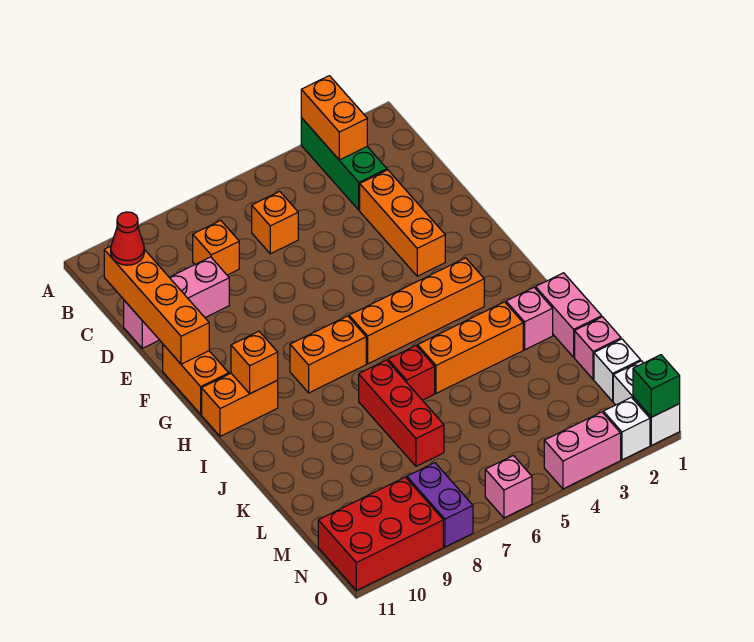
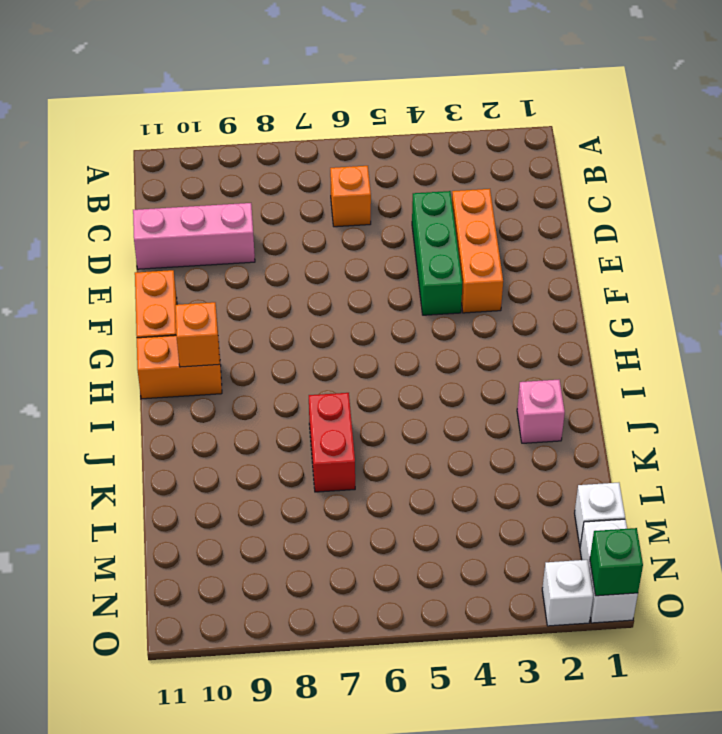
green 1x3 brick [412,191,462,315] -> green 1x3 brick moved to [301,118,387,210]
red 1x2 brick [309,393,355,492] -> red 1x3 brick [359,360,444,466]
none -> orange 1x1 brick [193,220,239,275]
none -> orange 1x4 brick [349,258,484,364]
none -> orange 1x2 brick [290,316,366,393]

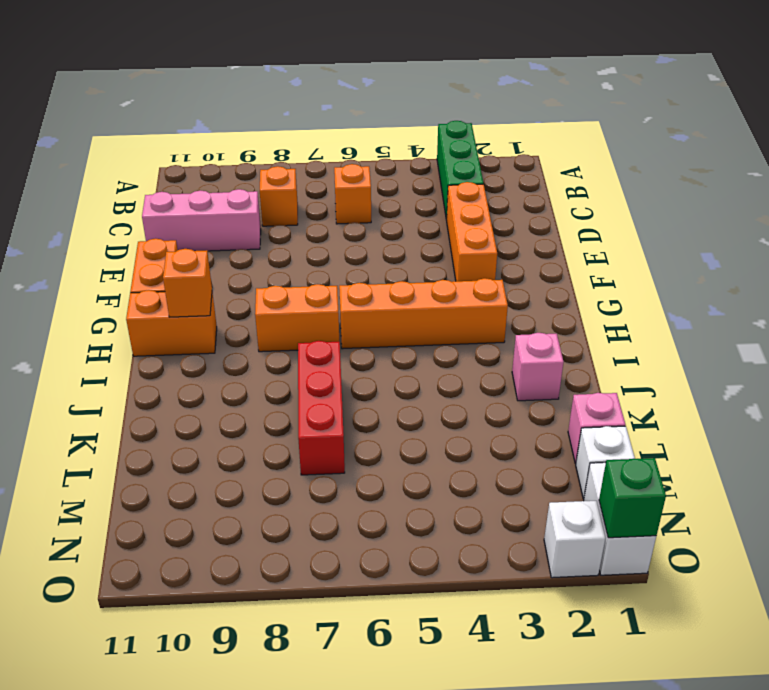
none -> pink 1x2 brick [536,273,602,357]
none -> orange 1x3 brick [418,302,523,393]
none -> red 1x1 brick [388,346,435,400]

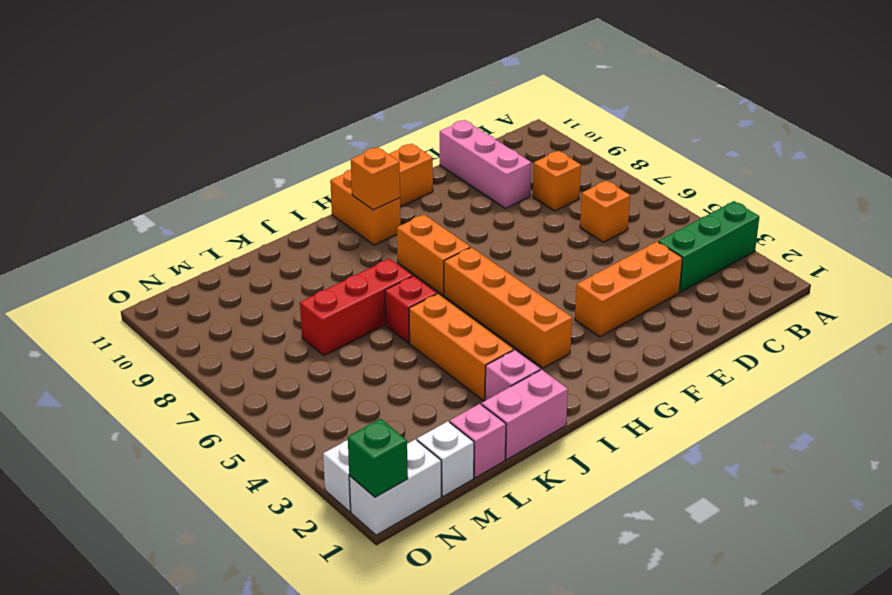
none -> purple 1x2 brick [407,463,473,547]
none -> red 2x3 brick [318,477,443,591]
none -> pink 1x2 brick [544,412,621,489]

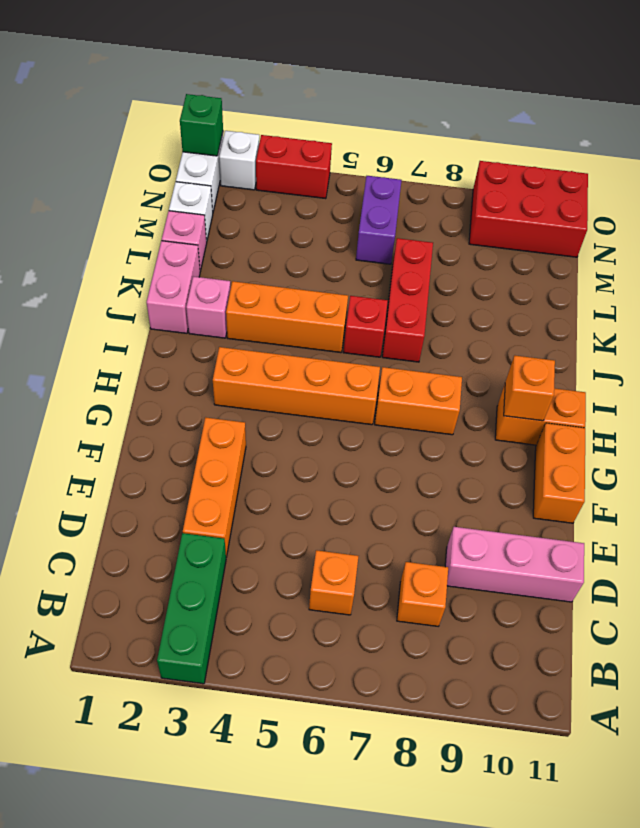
purple 1x2 brick [356,176,402,264] -> purple 1x2 brick moved to [407,463,473,547]
red 1x2 brick [256,135,332,199] -> pink 1x2 brick [544,412,621,489]
none -> pink 1x1 brick [485,456,532,518]
none -> orange 1x2 brick [301,76,367,160]
none -> orange 1x4 brick [104,246,209,364]

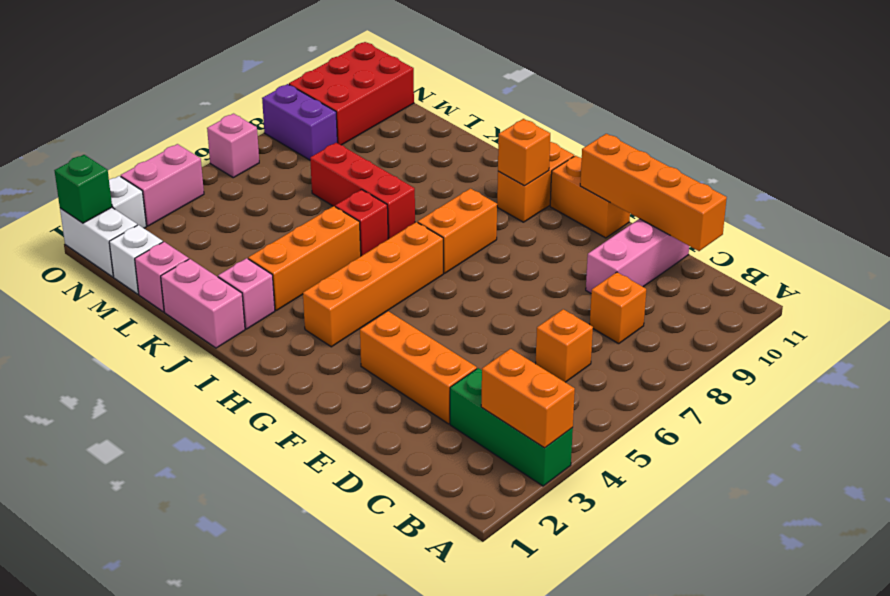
none -> red 1x1 cone [111,212,144,265]

